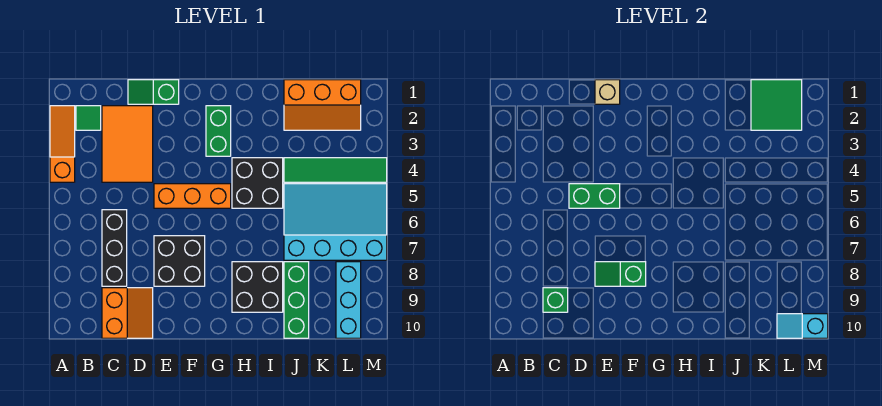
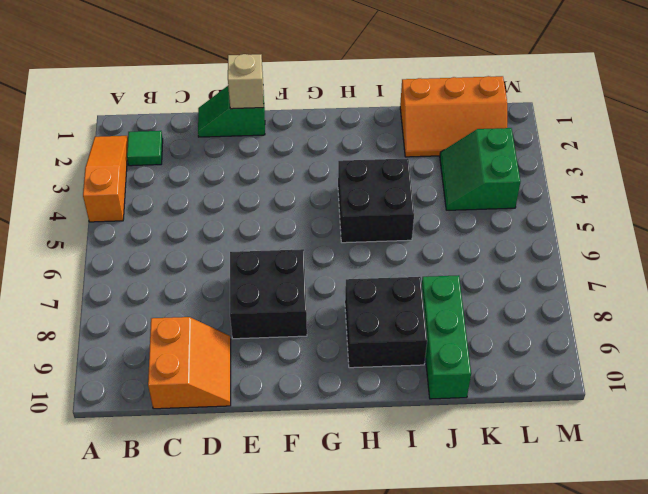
green 2x2 slope [440,128,520,210] -> green 1x4 tile [284,158,387,182]
none -> orange 2x3 tile [102,106,153,182]
none -> black 1x3 brick [102,210,127,286]
none -> orange 1x3 brick [154,184,231,208]

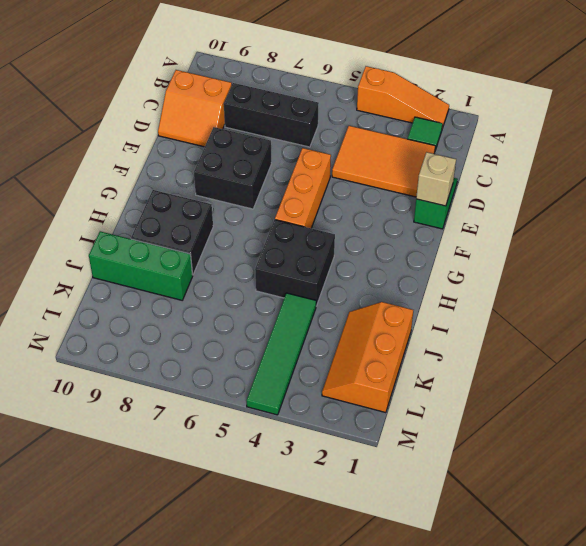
none -> green 1x2 brick [206,106,231,156]
none -> cyan 3x4 slope [284,184,387,260]
none -> cyan 1x3 brick [336,262,361,338]

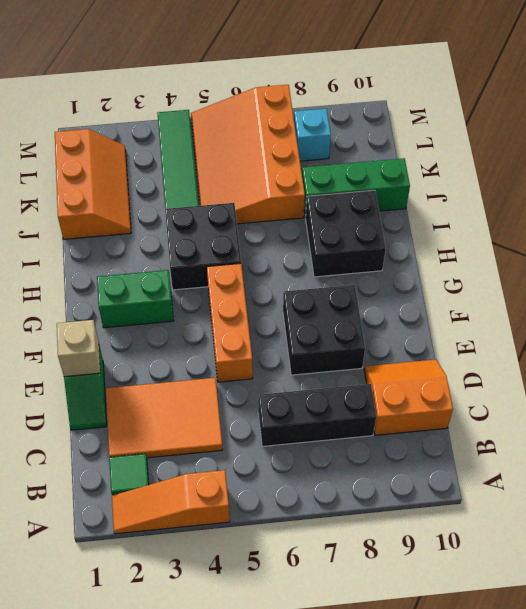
orange 3x4 slope [191,85,305,224] -> cyan 3x4 slope [284,184,387,260]
cyan 1x1 brick [294,109,331,161] -> cyan 1x3 brick [336,262,361,338]
none -> green 1x1 brick [543,288,568,312]
none -> green 1x2 brick [569,184,620,208]
none -> green 1x2 slope [595,262,646,286]

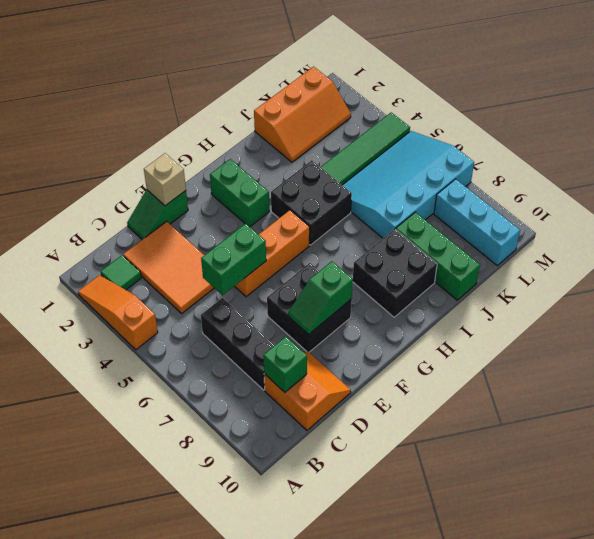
none -> green 2x2 tile [751,80,802,130]
none -> cyan 1x2 slope [777,314,828,338]

